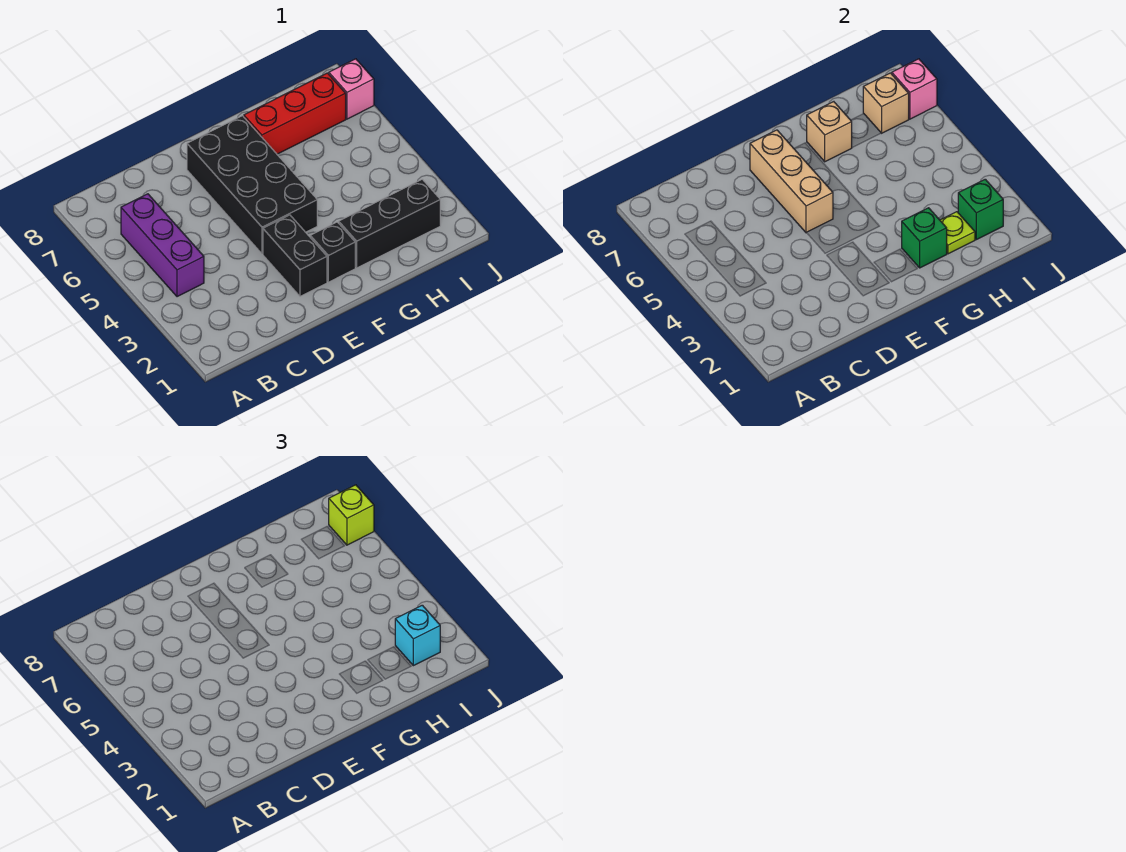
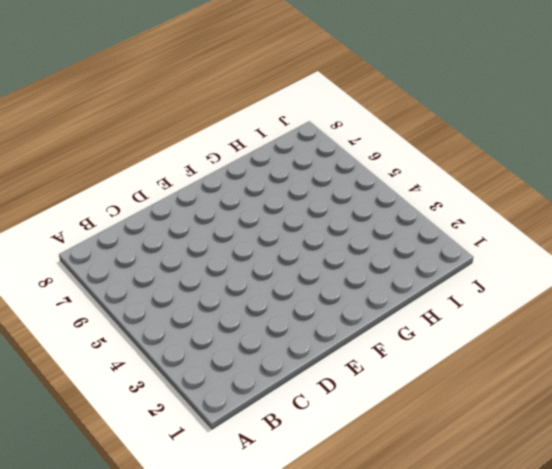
none -> purple 1x3 brick [121,194,204,297]
none -> black 1x2 brick [263,215,327,296]
none -> black 2x4 brick [187,116,317,254]

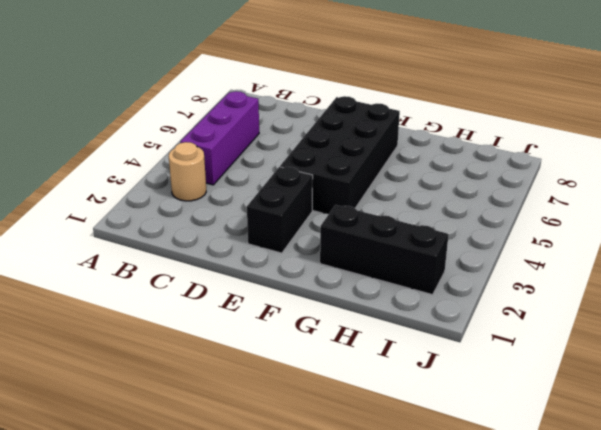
tan 1x1 round brick [169,142,206,201] -> none
none -> black 1x1 brick [310,222,355,282]
none -> red 1x3 brick [244,73,346,154]
none -> pink 1x1 brick [329,59,374,119]

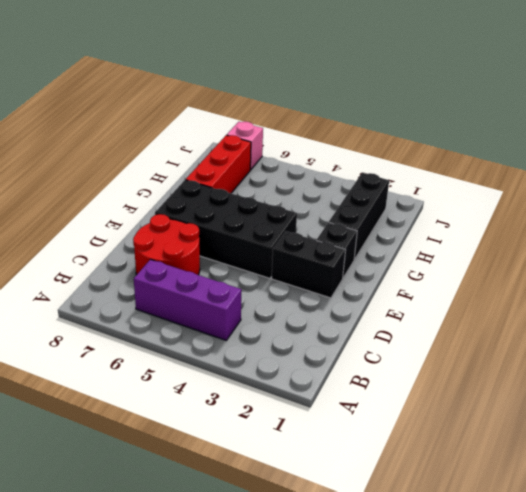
red 2x2 round brick [133,214,200,275] -> none
none -> tan 1x3 brick [750,130,833,233]
none -> green 1x1 brick [902,208,947,268]
none -> tan 1x1 brick [807,102,852,162]

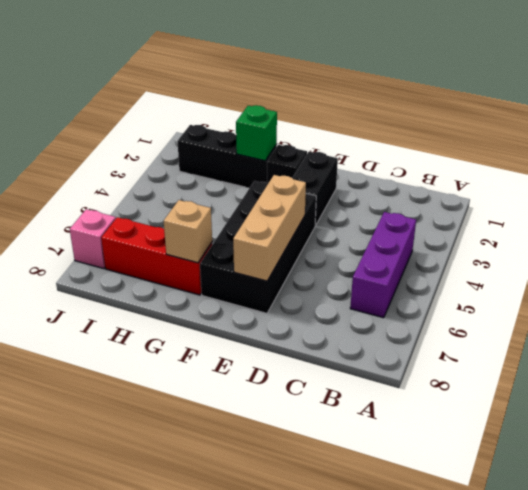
none -> lime 1x1 plate [940,212,975,254]
none -> green 1x1 brick [958,179,1003,240]
none -> tan 1x1 brick [863,73,909,133]

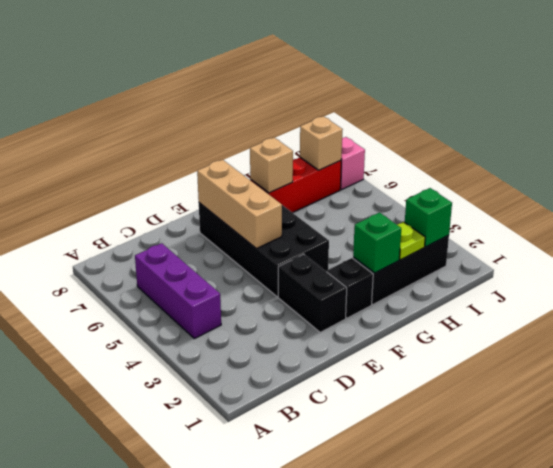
none -> pink 1x1 brick [892,59,937,119]
none -> cyan 1x1 brick [395,605,440,666]
none -> lime 1x1 brick [329,485,374,545]

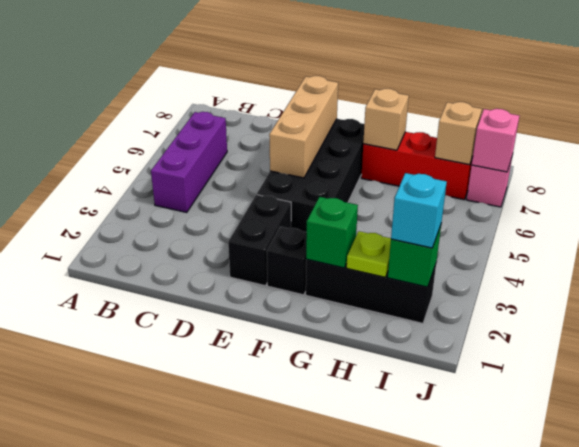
none -> lime 1x1 brick [329,485,374,545]

